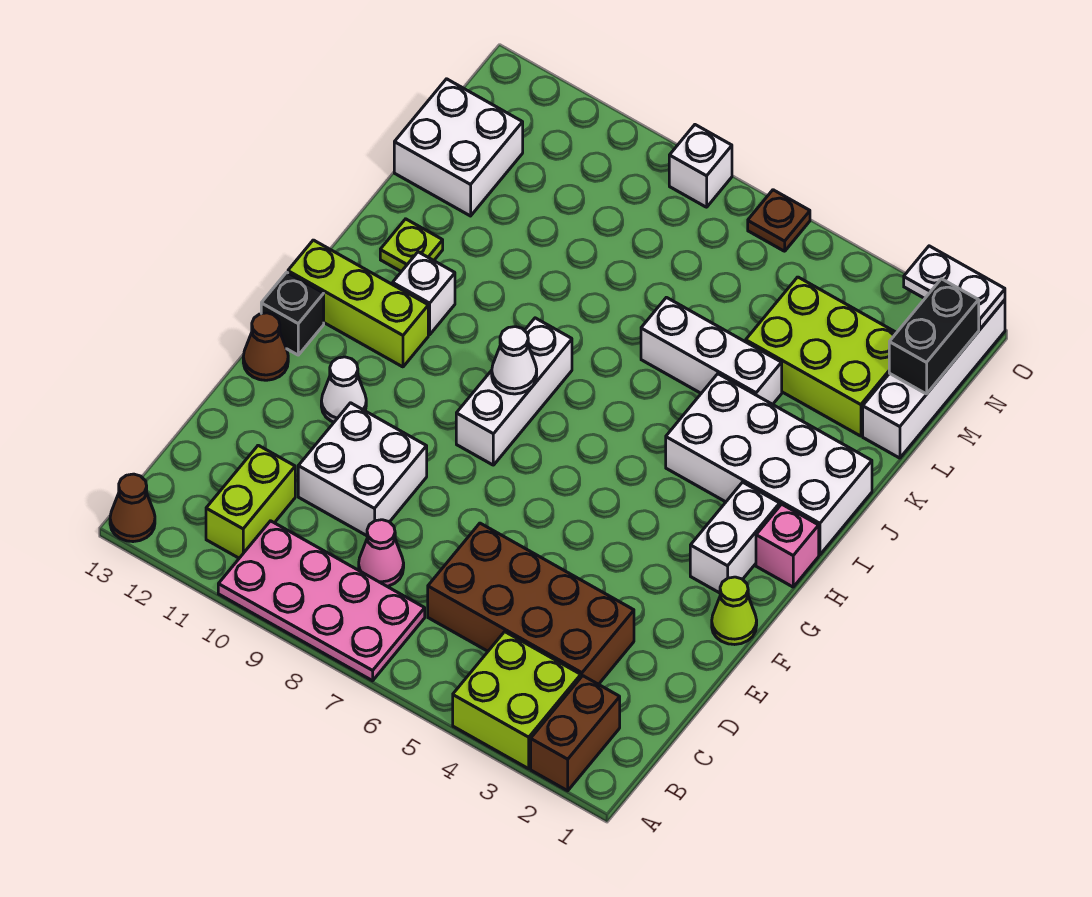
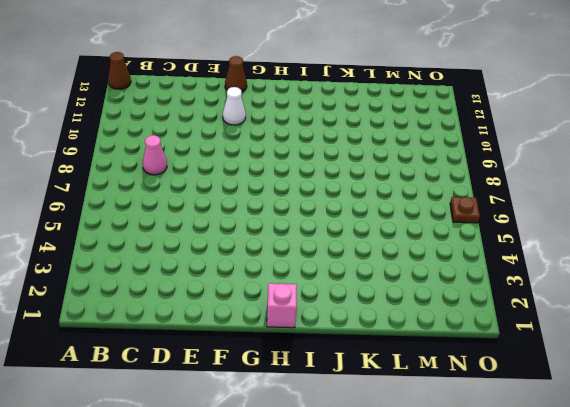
none -> brown 1x2 brick [531,676,620,791]
none -> lime 2x2 brick [453,632,581,769]
none -> pink 2x4 plate [218,521,425,681]

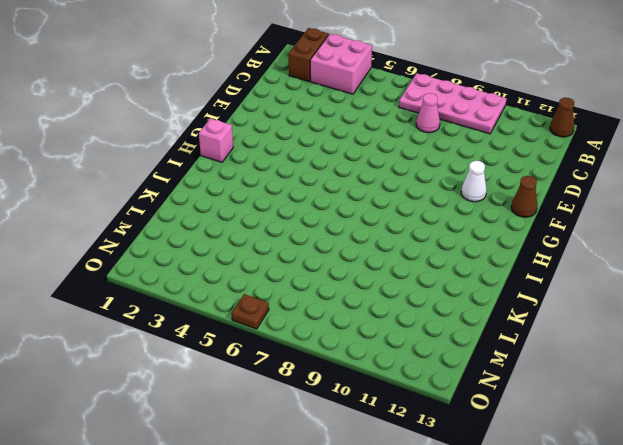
pink 2x2 brick [310,34,372,94] -> lime 2x2 brick [453,632,581,769]
none -> lime 1x2 brick [206,445,295,558]
none -> brown 2x4 brick [428,523,634,684]
none -> white 2x2 brick [298,403,427,536]

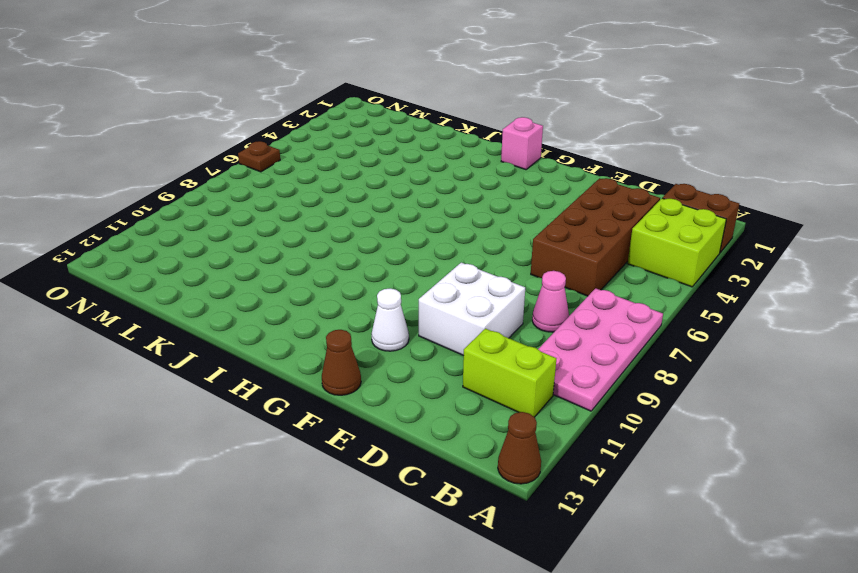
none -> lime 1x1 cone [712,577,757,645]
none -> white 1x2 brick [690,482,780,593]
none -> white 1x3 brick [456,318,572,465]

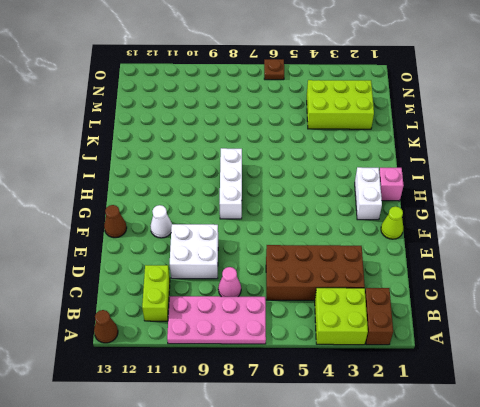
none -> black 1x1 brick [261,272,324,355]
none -> lime 1x3 brick [288,240,428,367]
none -> white 2x4 brick [666,374,872,555]

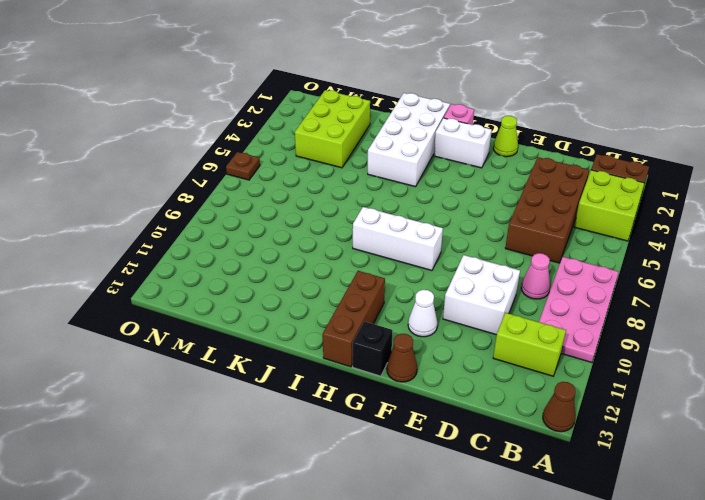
brown 1x3 brick [323,271,385,367] -> lime 1x3 brick [288,240,428,367]
none -> white 1x1 brick [393,252,455,335]
none -> lime 1x1 plate [380,219,443,272]
none -> white 1x3 brick [641,297,782,404]

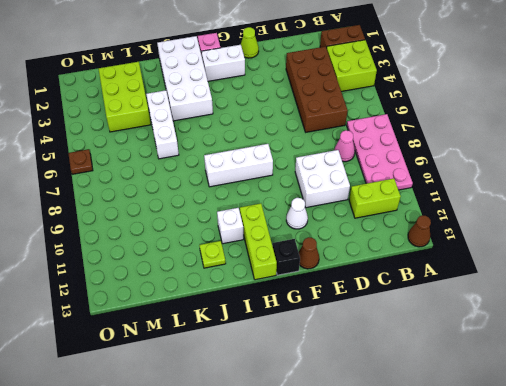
none -> white 1x4 brick [863,300,1005,458]
none -> white 2x2 brick [394,79,523,216]
none -> white 1x1 brick [669,125,732,207]

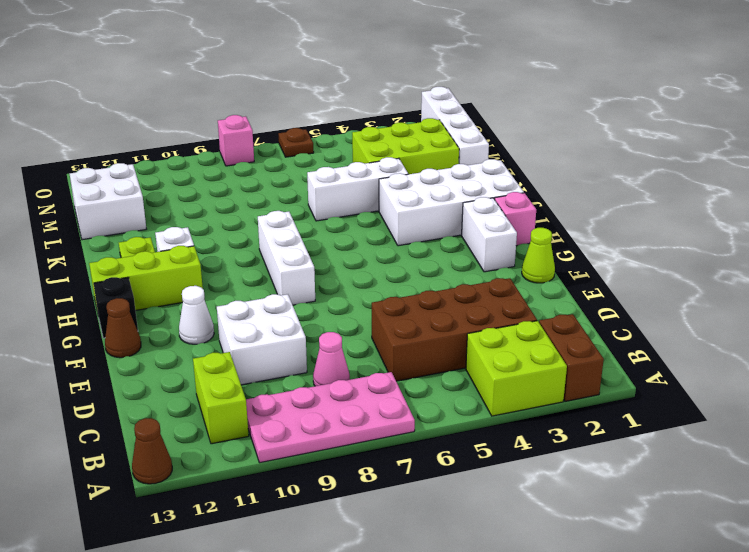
pink 1x1 brick [218,115,254,166] -> white 1x1 brick [669,125,732,207]
none -> white 1x1 cone [492,327,537,394]
none -> black 1x2 brick [889,279,979,394]
none -> white 1x2 plate [904,246,1005,329]

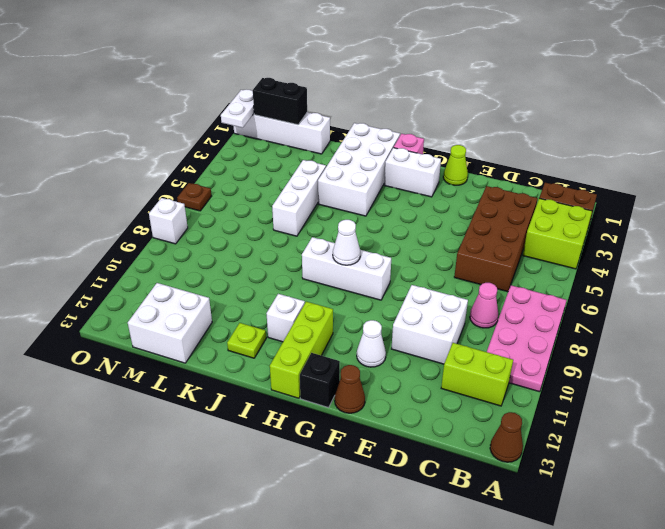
none -> lime 2x3 brick [746,277,896,436]

